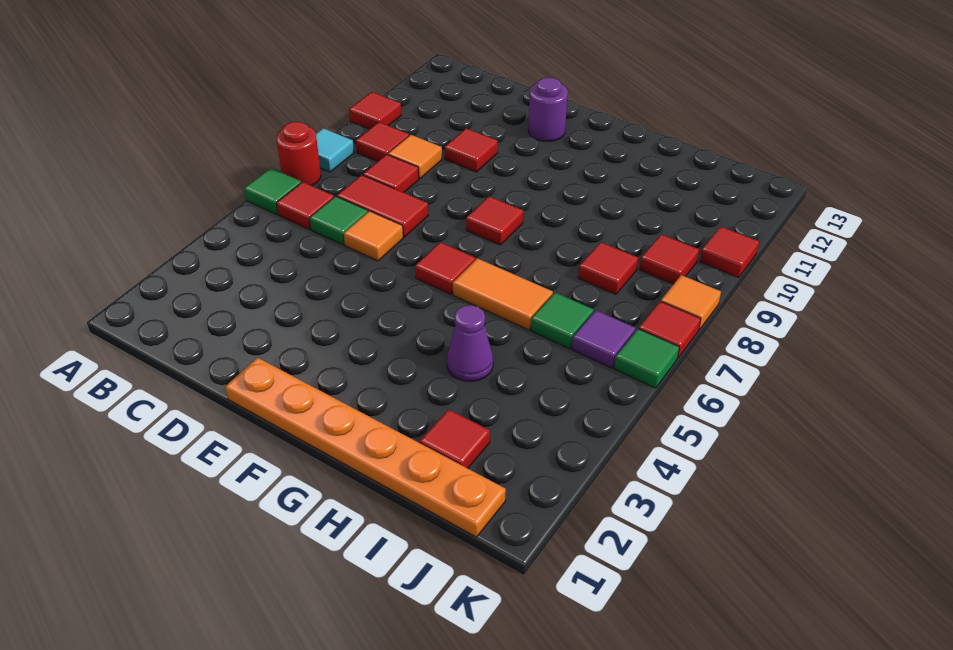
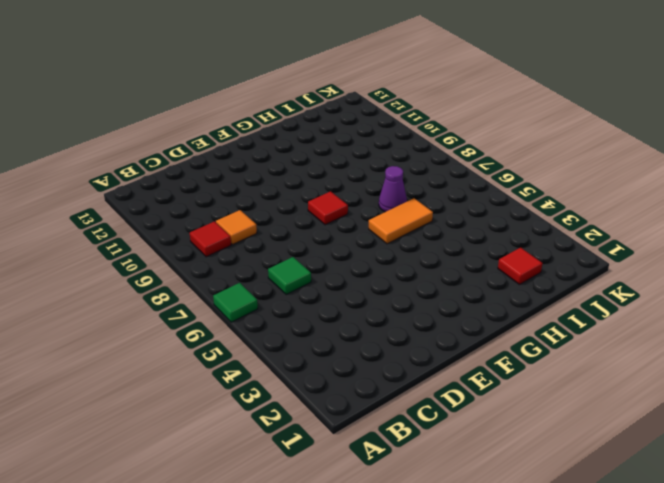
purple 1x1 cone [379,166,407,212] -> purple 1x1 cone moved to [447,305,493,382]
none -> red 1x1 round brick [276,122,321,186]
none -> cyan 1x1 tile [316,128,354,172]
none -> red 1x1 tile [349,92,401,129]

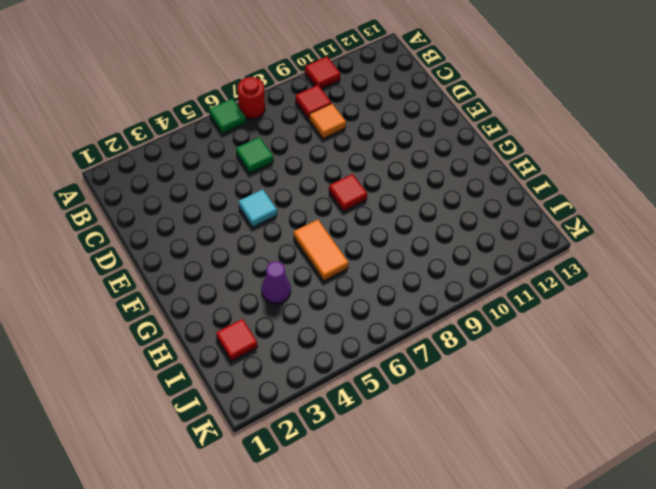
cyan 1x1 tile [239,189,277,227] -> cyan 1x1 tile moved to [316,128,354,172]
none -> red 1x1 tile [276,182,334,229]
none -> red 1x2 tile [337,175,428,237]
none -> red 1x1 tile [363,154,419,192]

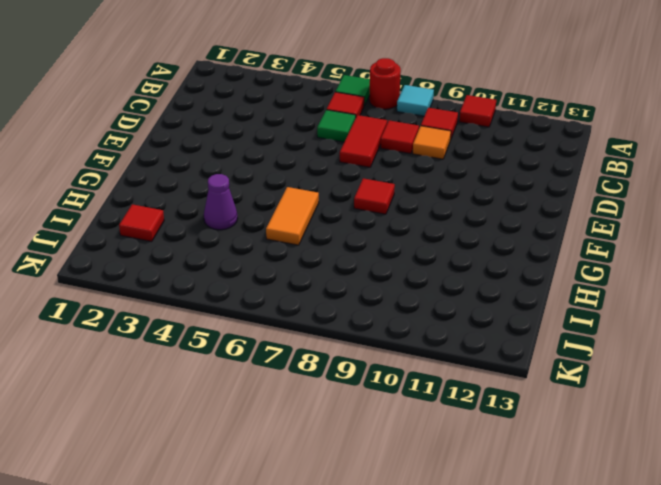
none -> orange 1x1 tile [344,211,403,261]
none -> red 1x1 tile [445,128,498,172]
none -> orange 1x6 plate [225,358,506,537]

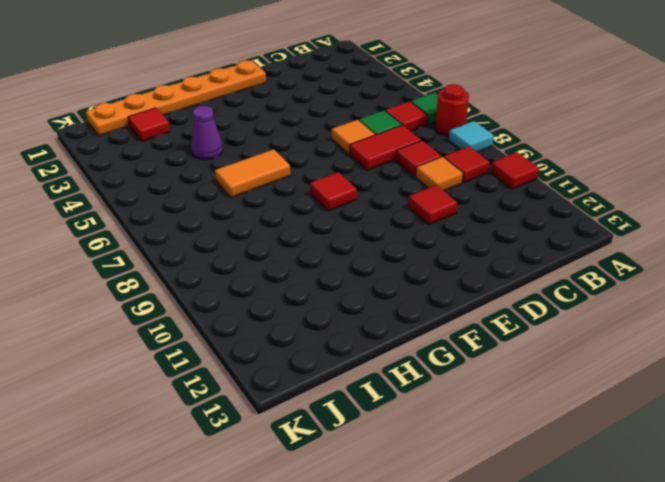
none -> purple 1x1 round brick [528,77,568,142]
none -> red 1x1 tile [415,242,475,294]
none -> green 1x1 tile [531,293,594,349]

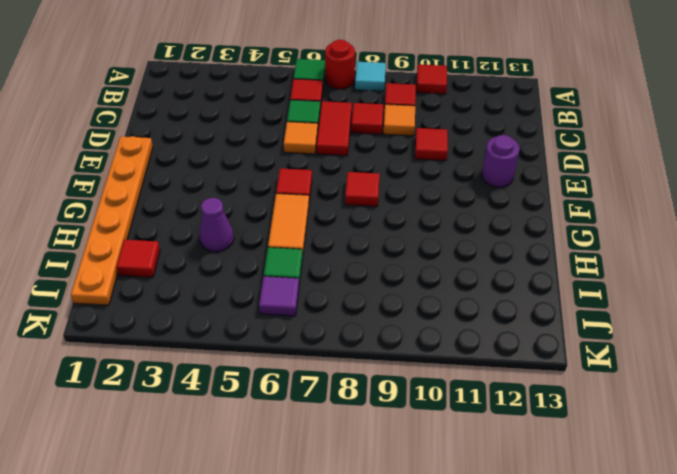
none -> red 1x1 tile [578,242,638,294]
none -> red 1x1 tile [640,234,699,284]
none -> green 1x1 tile [614,329,679,388]

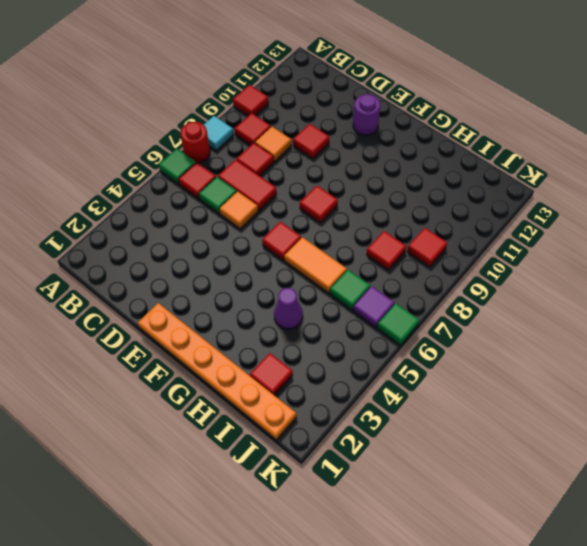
none -> red 1x1 tile [639,301,701,358]
none -> orange 1x1 tile [661,275,721,330]
none -> red 1x1 tile [700,226,759,278]

